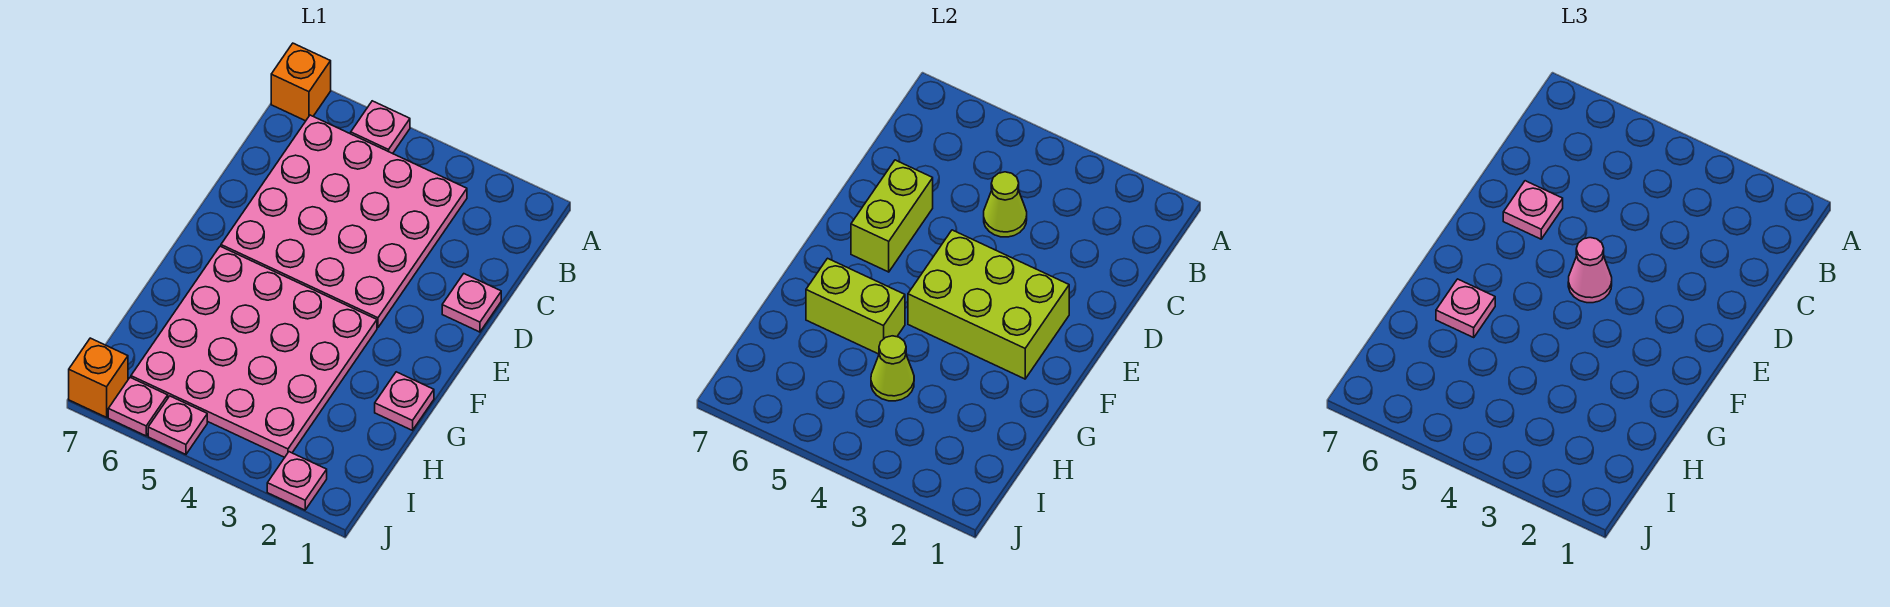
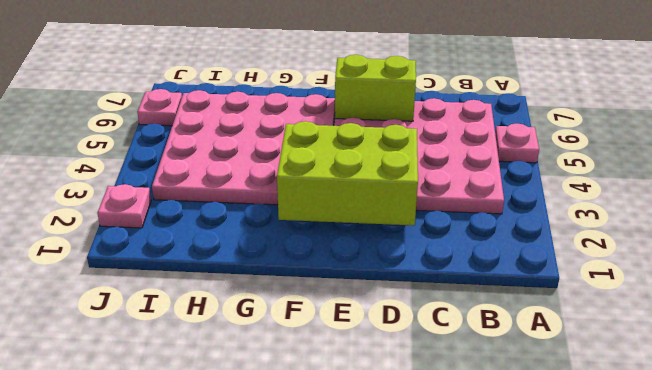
lime 2x3 brick [277,121,418,225] -> lime 2x3 brick turned to [908,230,1069,379]
none -> orange 1x1 brick [271,43,331,121]
none -> pink 1x1 plate [442,274,501,332]
none -> pink 1x1 plate [375,372,434,430]

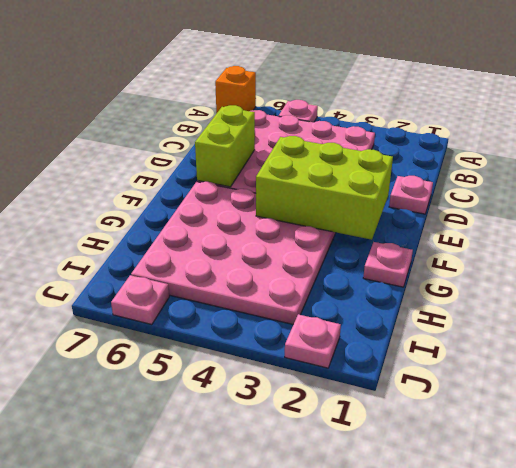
none -> pink 1x1 plate [148,396,207,454]
none -> orange 1x1 brick [69,338,128,417]
none -> lime 1x1 cone [984,172,1027,237]

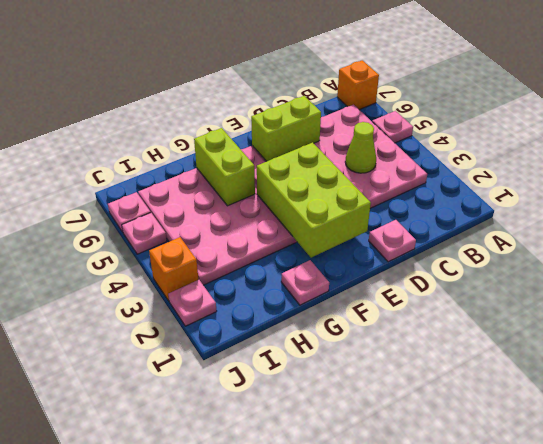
orange 1x1 brick [149,237,198,301] -> orange 1x1 brick moved to [69,338,128,417]
none -> lime 1x1 cone [871,336,914,401]
none -> pink 1x1 plate [1503,181,1563,239]
none -> pink 1x1 cone [1568,238,1612,303]

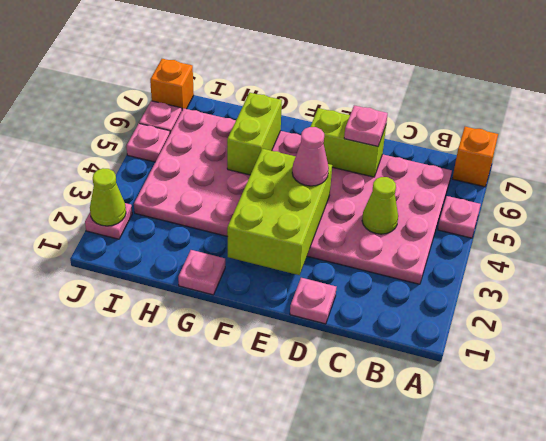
lime 1x1 cone [90,168,126,226] -> lime 1x1 cone moved to [871,336,914,401]
none -> pink 1x1 plate [1436,279,1495,337]

